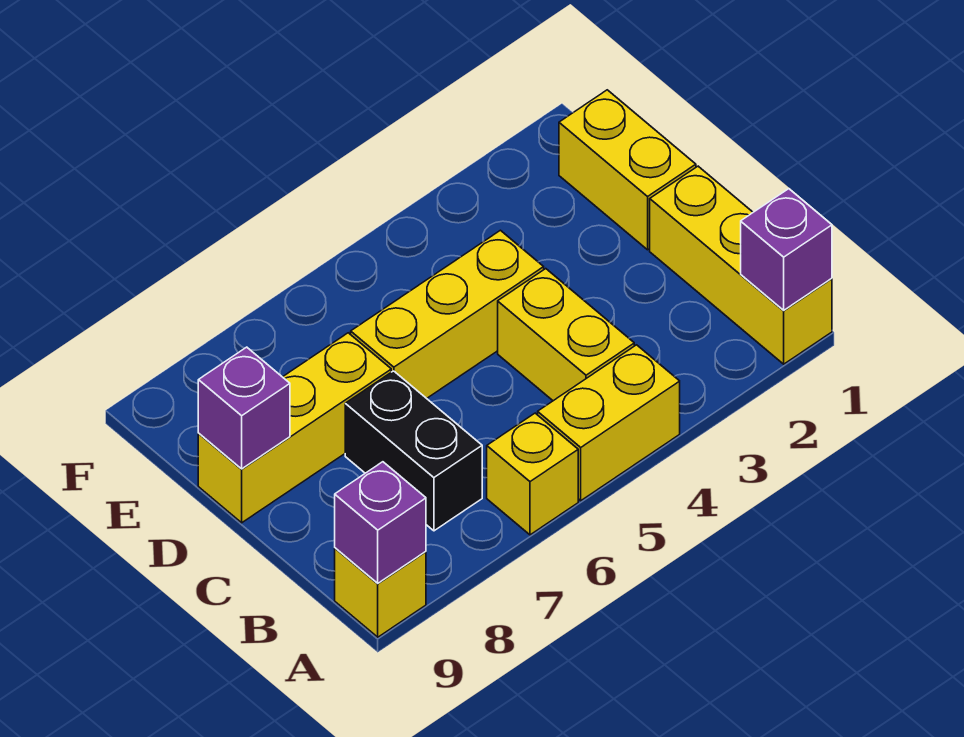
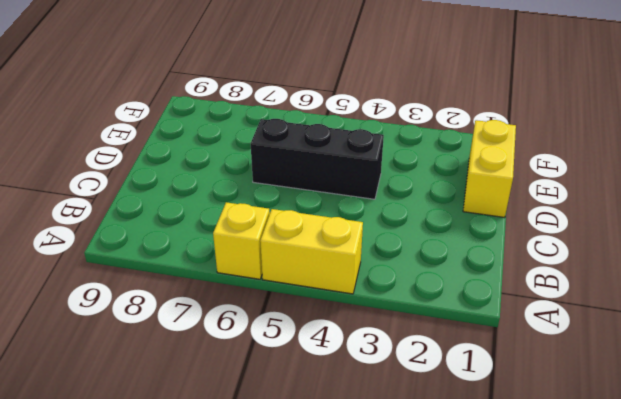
black 1x3 brick [251,119,384,199] -> yellow 1x3 brick [351,230,544,398]
none -> yellow 1x3 brick [650,166,832,364]
none -> yellow 1x1 brick [335,548,426,637]
none -> yellow 1x2 brick [498,269,634,401]

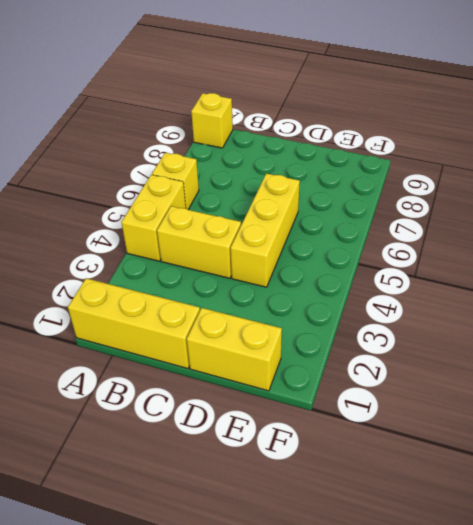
none -> black 1x2 brick [345,371,482,531]
none -> yellow 1x3 brick [198,333,391,523]
none -> purple 1x1 brick [741,189,832,310]

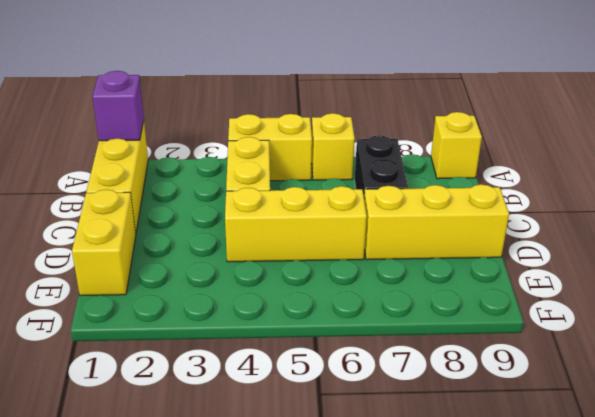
none -> purple 1x1 brick [335,462,426,583]
none -> purple 1x1 brick [198,347,290,469]

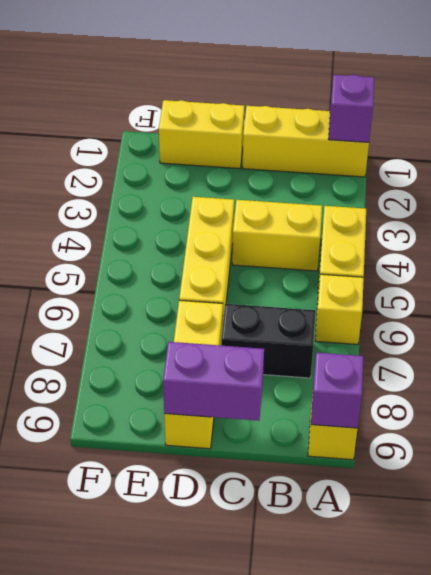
purple 1x2 brick [163,342,264,421] -> purple 1x1 brick [198,347,290,469]

